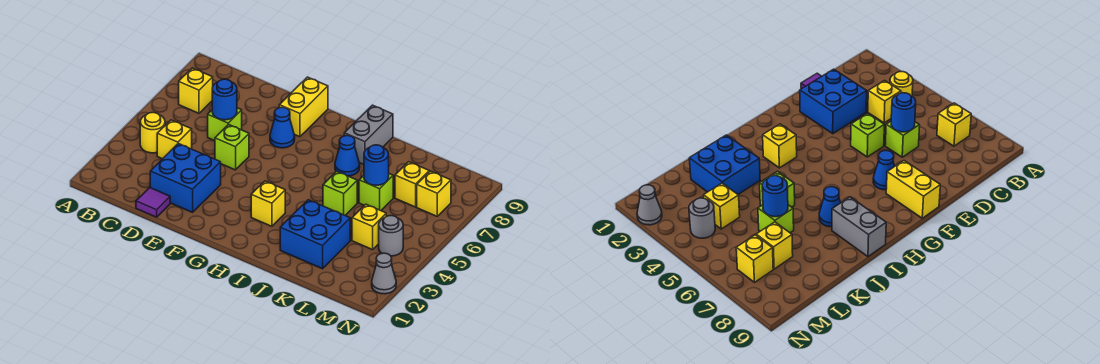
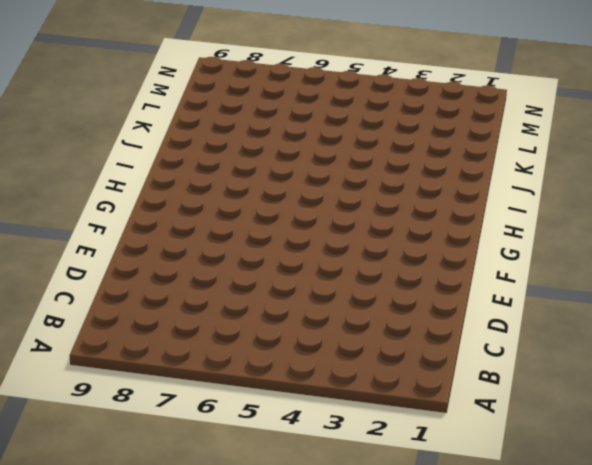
none -> yellow 1x1 round brick [140,112,165,153]
none -> yellow 1x1 brick [179,68,213,113]
none -> yellow 1x1 brick [157,120,192,159]

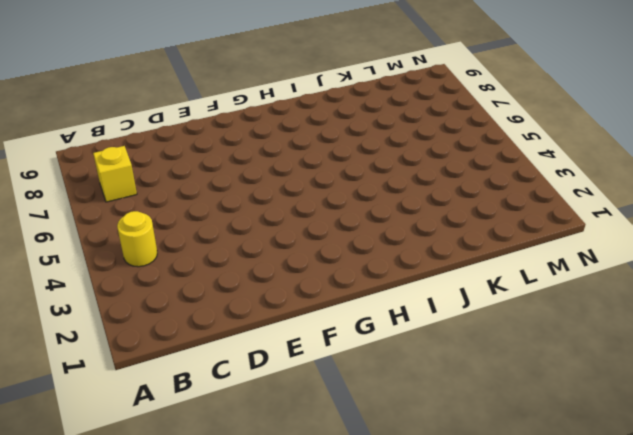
none -> yellow 1x1 brick [157,120,192,159]
none -> purple 1x1 tile [136,188,170,217]
none -> blue 2x2 brick [150,143,221,212]

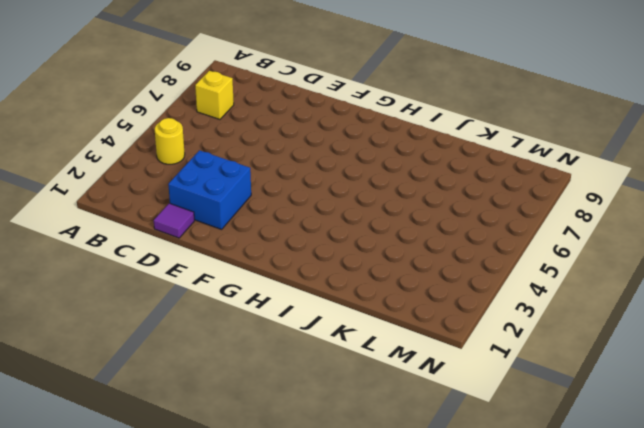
none -> yellow 1x1 brick [157,120,192,159]
none -> lime 1x1 brick [208,108,242,141]
none -> lime 1x1 brick [215,125,249,170]

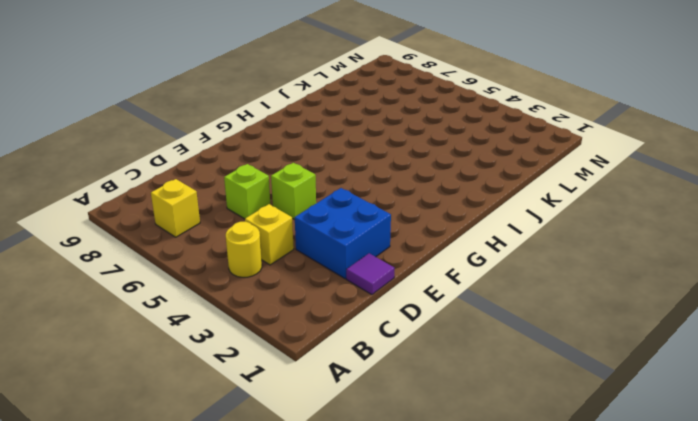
none -> blue 1x1 cone [270,107,295,148]
none -> yellow 1x2 brick [279,77,328,137]
none -> yellow 1x1 brick [251,181,285,226]

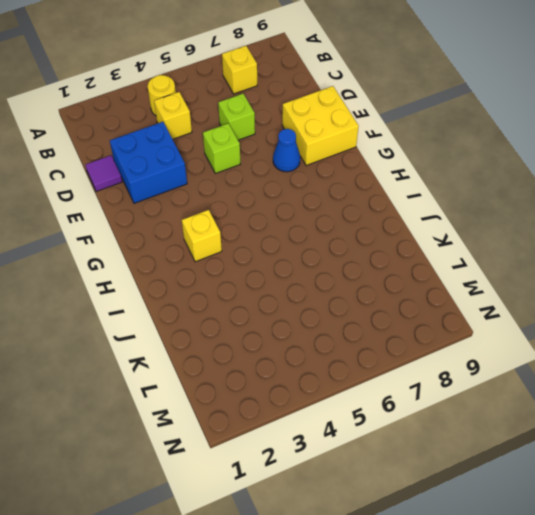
yellow 2x2 brick [282,86,359,166] -> yellow 1x2 brick [279,77,328,137]
none -> blue 1x1 cone [335,135,360,176]
none -> grey 1x2 brick [344,105,393,164]
none -> blue 2x2 brick [280,200,350,269]

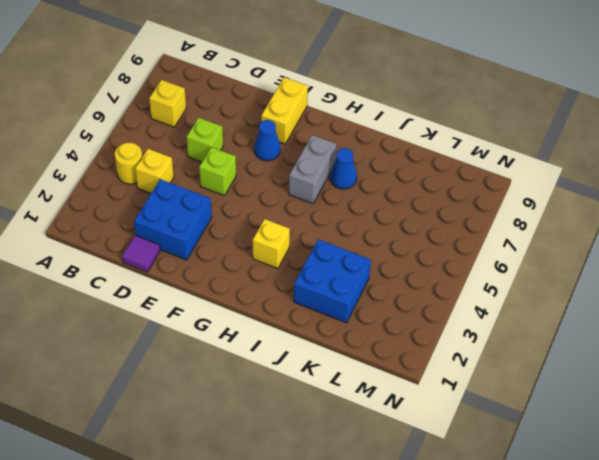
grey 1x2 brick [289,135,336,204] -> grey 1x2 brick moved to [344,105,393,164]
none -> lime 1x1 brick [323,171,357,215]
none -> lime 1x1 brick [359,174,393,211]
none -> yellow 1x1 brick [352,204,386,250]

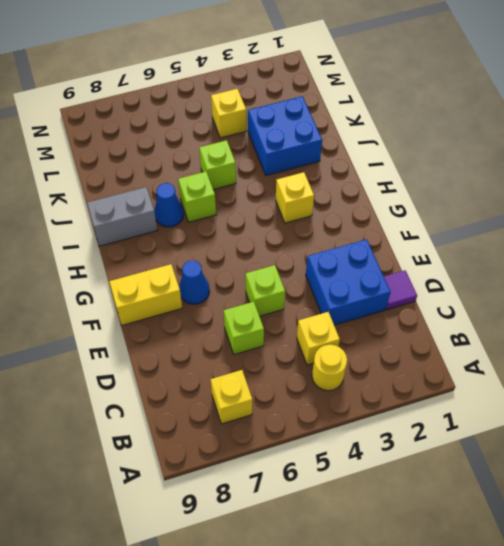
lime 1x1 brick [178,172,216,222] -> lime 1x1 brick moved to [359,174,393,211]
none -> yellow 1x1 brick [395,162,429,207]
none -> grey 1x1 round brick [379,216,403,256]
none -> yellow 1x1 brick [417,171,451,216]

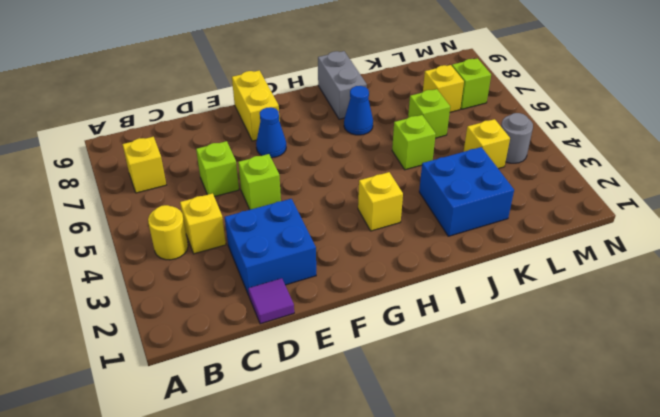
lime 1x1 brick [452,58,491,109] -> yellow 1x1 brick [417,171,451,216]
none -> grey 1x1 cone [372,253,396,294]
none -> blue 1x1 round brick [212,79,237,120]
none -> blue 1x1 round brick [364,145,389,185]

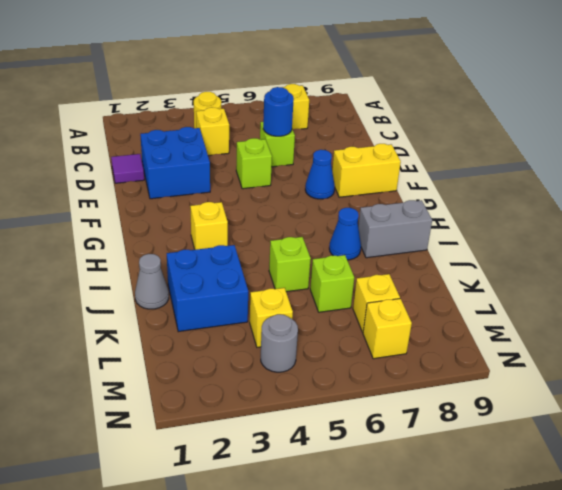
grey 1x1 cone [135,254,169,309] -> grey 1x1 cone moved to [372,253,396,294]
none -> blue 1x1 round brick [364,145,389,185]

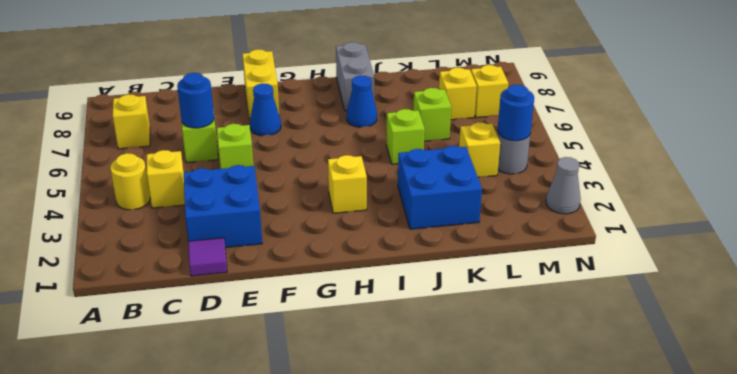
blue 1x1 round brick [498,85,534,141] -> blue 1x1 round brick moved to [364,145,389,185]

